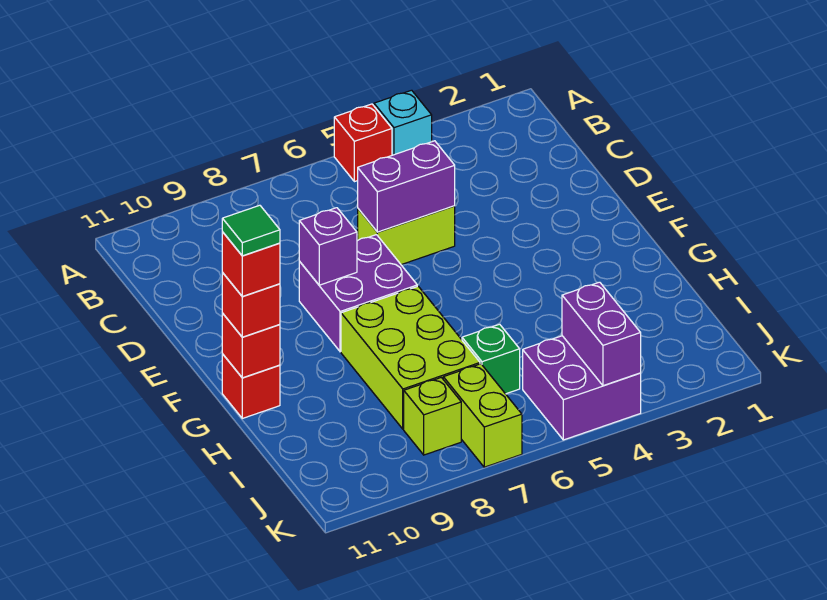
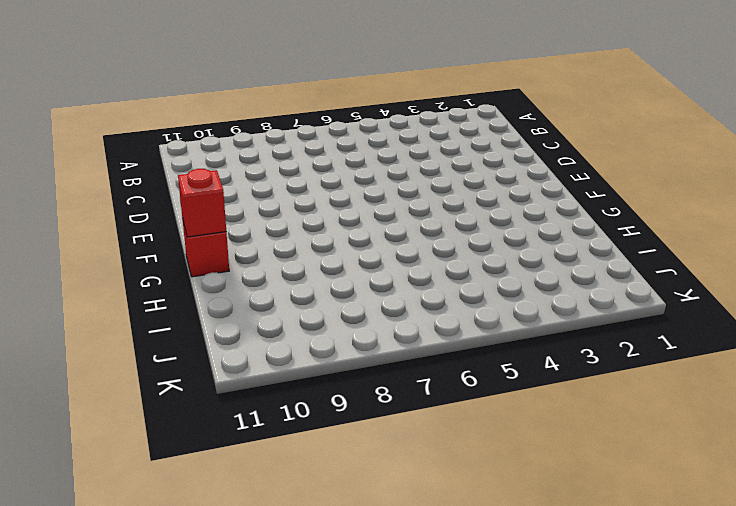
none -> cyan 1x1 brick [374,90,432,155]
none -> red 1x1 brick [334,104,392,182]
none -> lime 1x2 brick [358,206,455,265]

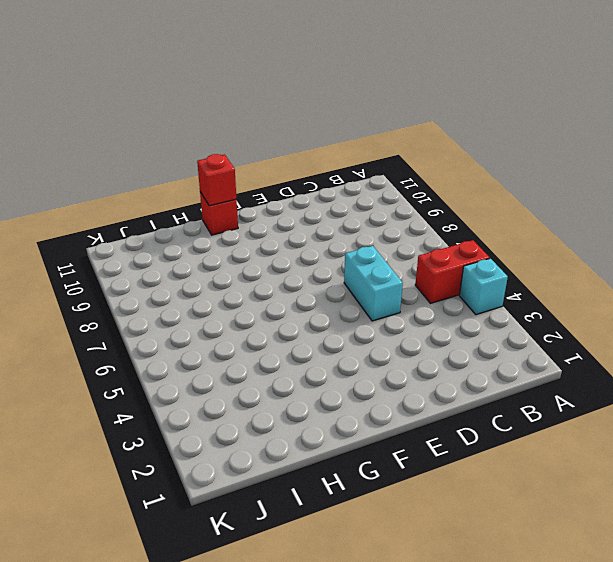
red 1x2 brick [415,240,490,303] -> red 1x1 brick [334,104,392,182]
cyan 1x2 brick [344,246,403,321] -> lime 1x2 brick [358,206,455,265]
none -> purple 2x2 brick [299,235,417,352]
none -> lime 2x3 brick [341,286,480,429]
none -> green 1x1 brick [462,324,520,394]

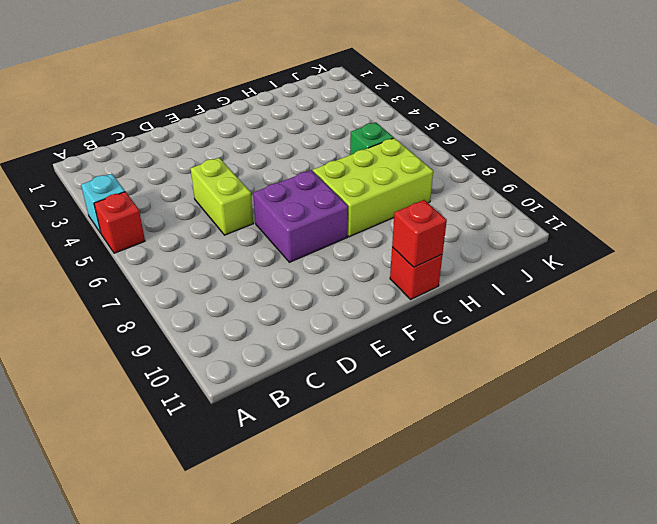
none -> purple 2x2 brick [523,336,641,440]
none -> lime 1x2 brick [443,364,522,467]
none -> lime 1x1 brick [404,377,461,455]

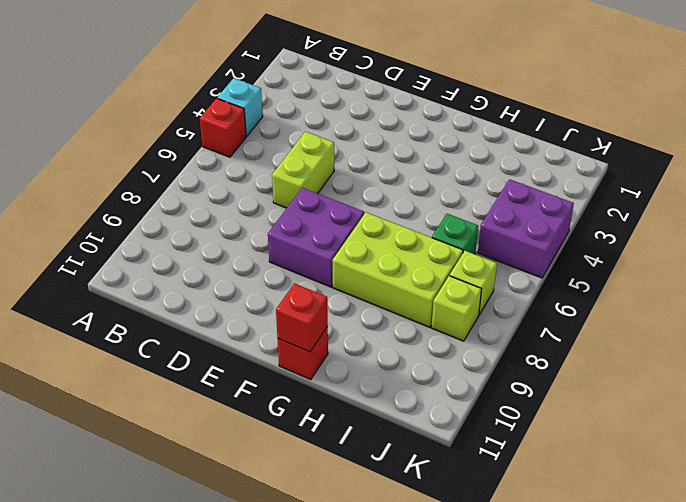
lime 1x1 brick [450,251,497,315] -> lime 1x2 brick [443,364,522,467]
none -> purple 1x2 brick [358,141,455,232]
none -> purple 1x1 brick [299,208,357,285]
none -> purple 1x2 brick [562,282,641,386]

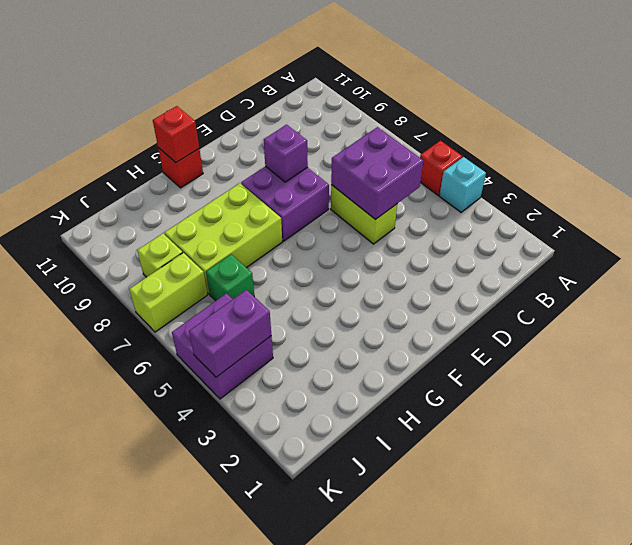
purple 2x2 brick [331,127,423,220] -> purple 1x2 brick [358,141,455,232]
none -> red 1x1 brick [222,273,280,337]
none -> red 1x1 brick [222,232,280,296]
none -> green 1x1 tile [222,205,280,256]

